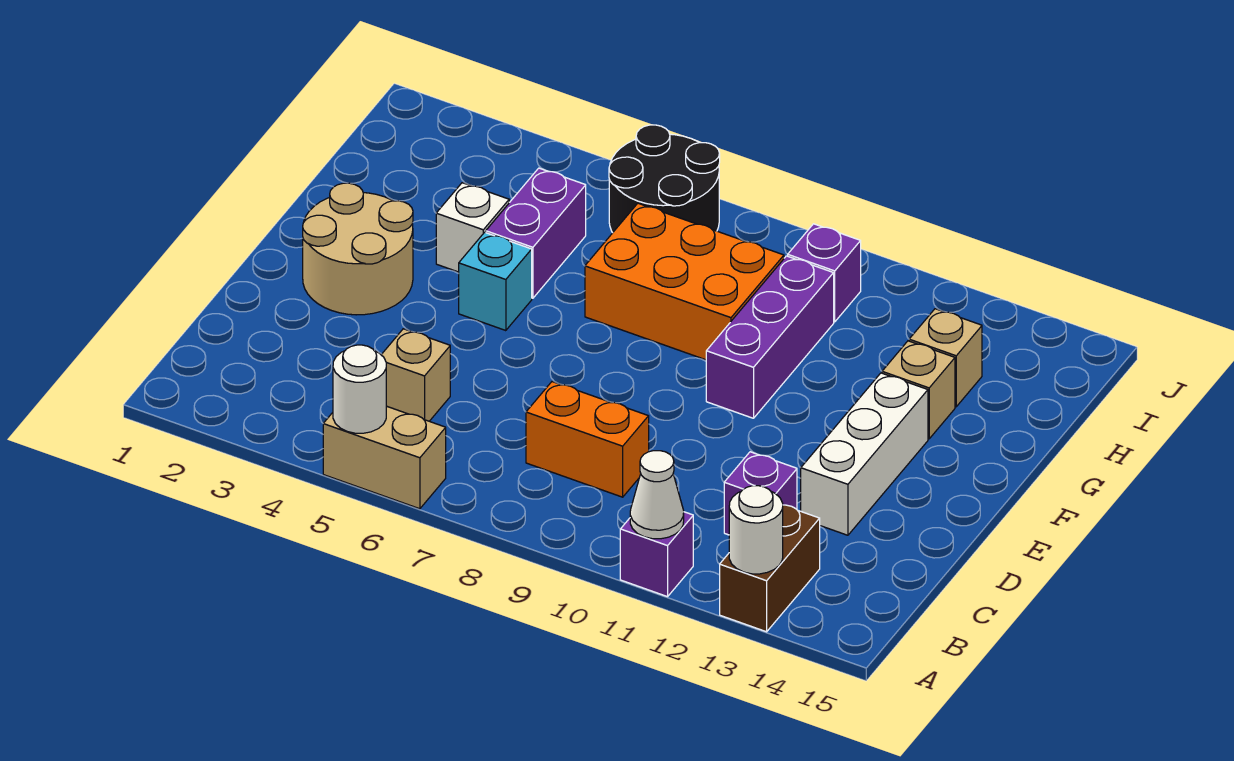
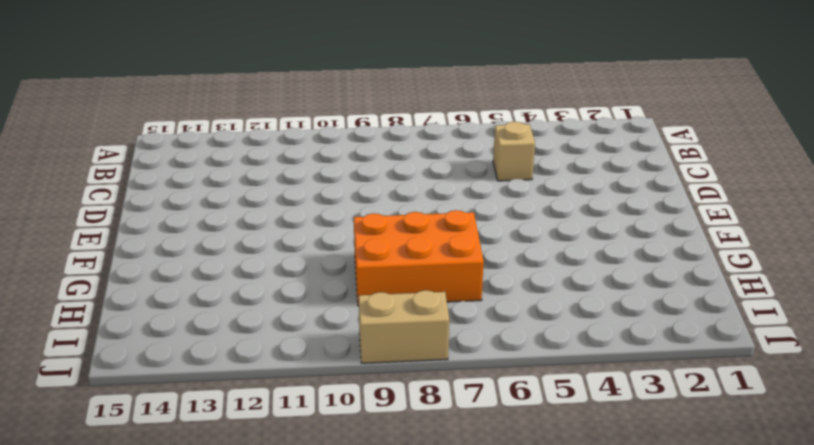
tan 1x2 brick [359,290,449,363] -> tan 1x2 brick moved to [323,406,446,509]
none -> purple 1x1 brick [620,512,693,597]
none -> brown 1x2 brick [720,505,820,632]
none -> orange 1x2 brick [526,382,649,497]

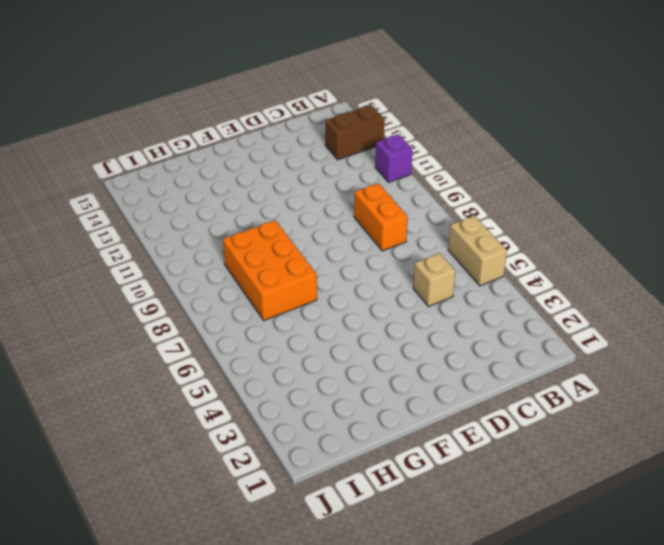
none -> purple 1x1 brick [724,452,797,535]
none -> white 1x3 brick [801,373,928,535]
none -> tan 2x2 round brick [303,183,413,315]

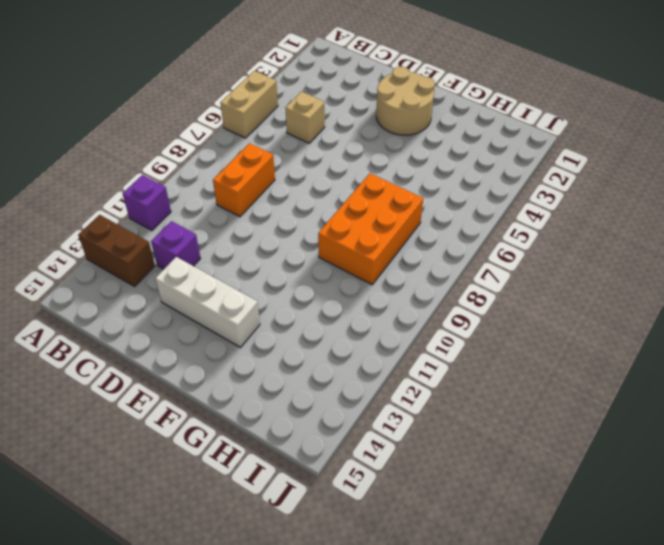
none -> cyan 1x1 brick [459,232,532,331]
none -> purple 1x3 brick [706,256,834,418]
none -> white 1x1 brick [436,183,509,272]

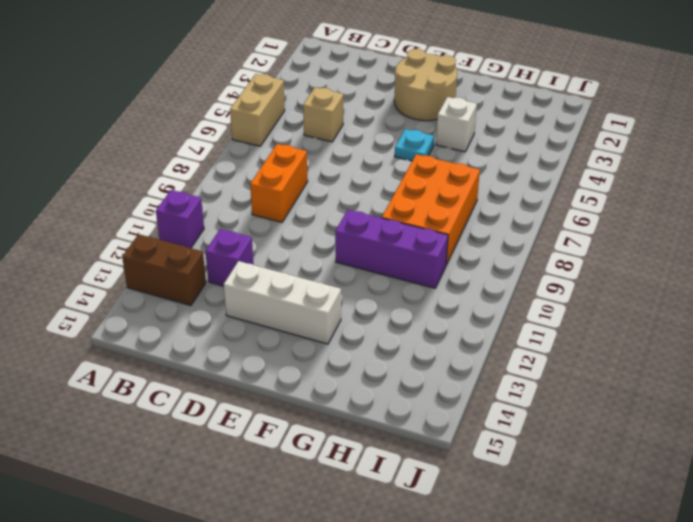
cyan 1x1 plate [395,129,434,161] -> cyan 1x1 brick [459,232,532,331]
none -> purple 1x2 brick [486,168,586,298]
none -> tan 1x1 brick [882,341,955,439]
none -> tan 1x1 brick [909,309,982,407]

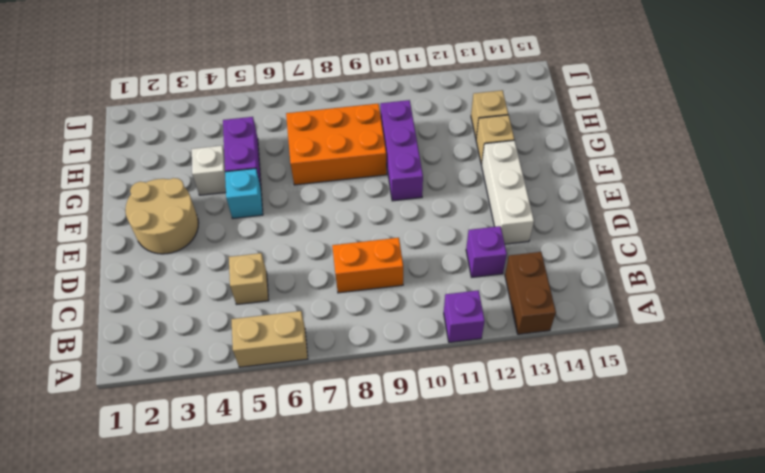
none -> black 2x2 round brick [609,125,720,233]
none -> purple 1x1 brick [788,224,861,322]
none -> white 1x1 round brick [333,345,386,433]

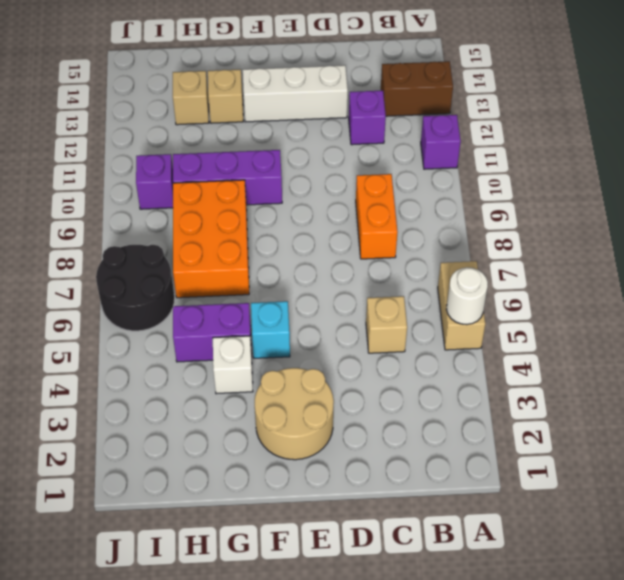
none -> white 1x1 cone [630,451,684,539]
none -> white 1x1 round brick [729,486,783,574]

